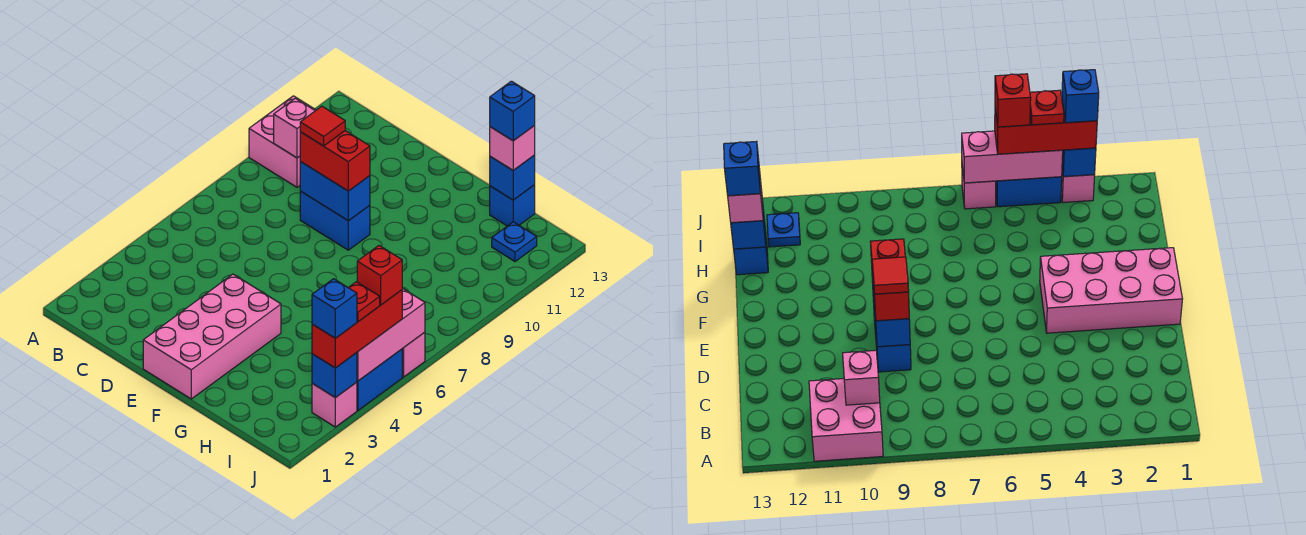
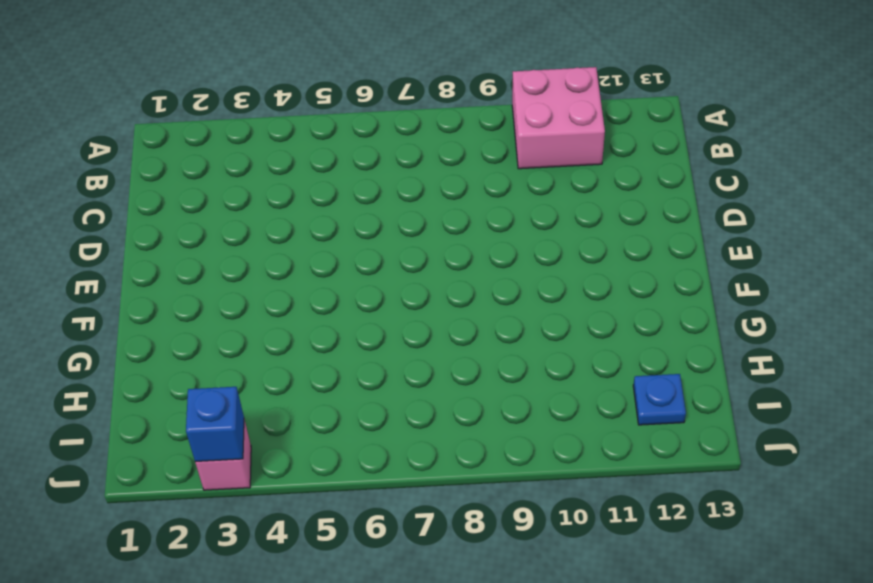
none -> blue 1x2 brick [300,191,370,250]
none -> pink 2x4 brick [143,274,281,399]
none -> blue 1x1 brick [490,185,535,226]

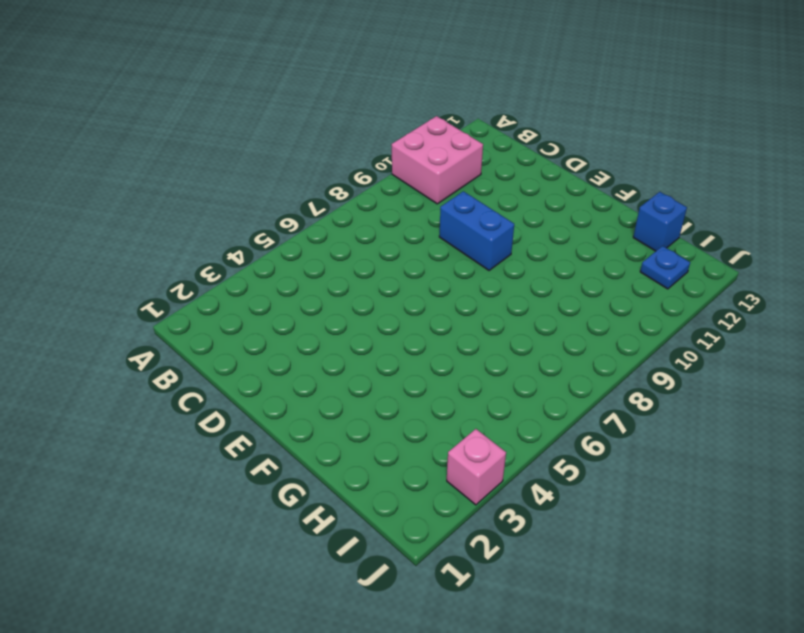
none -> pink 2x4 brick [143,274,281,399]
none -> blue 1x2 brick [357,349,402,410]
none -> pink 1x1 brick [402,332,425,377]

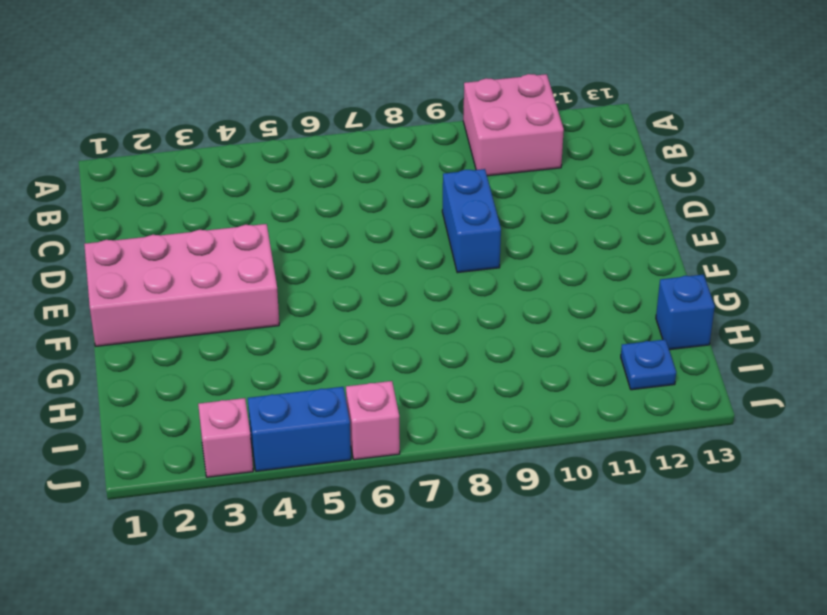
none -> pink 1x1 brick [274,98,315,158]
none -> blue 1x2 brick [300,162,370,221]
none -> blue 1x1 brick [490,155,535,200]

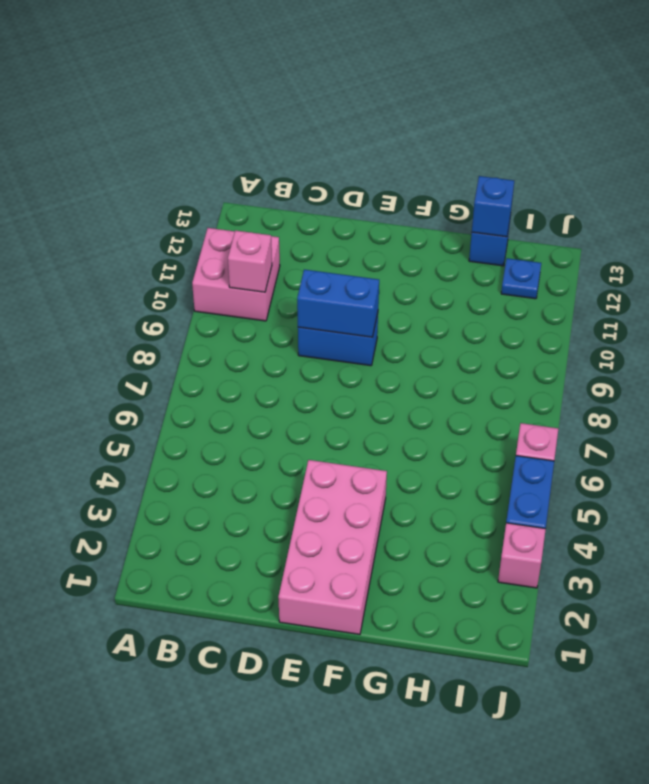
none -> blue 1x1 brick [312,353,357,398]
none -> pink 1x3 brick [357,288,425,381]
none -> red 1x2 brick [300,131,370,191]

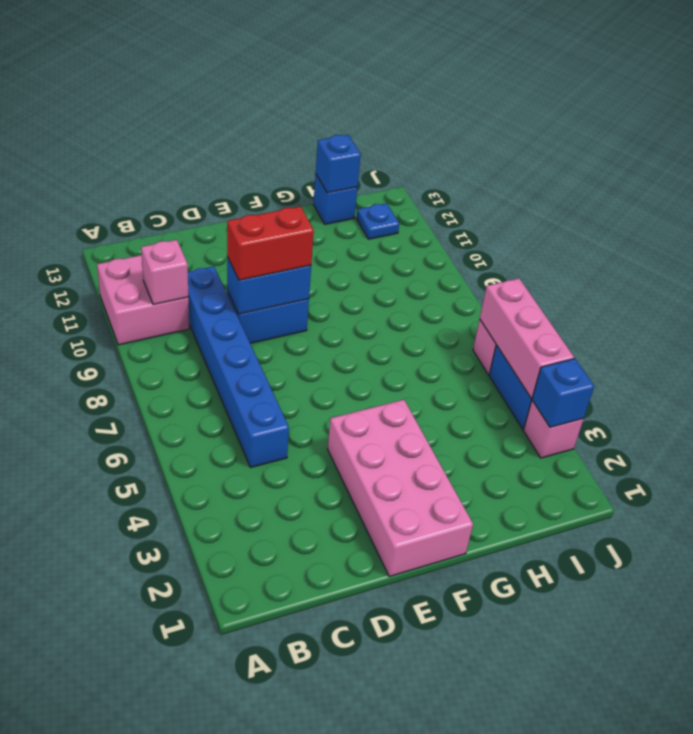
blue 1x6 brick [188,267,289,468] -> none
none -> pink 1x1 brick [490,126,535,170]
none -> red 1x3 brick [312,290,402,368]
none -> red 1x1 tile [300,106,345,146]

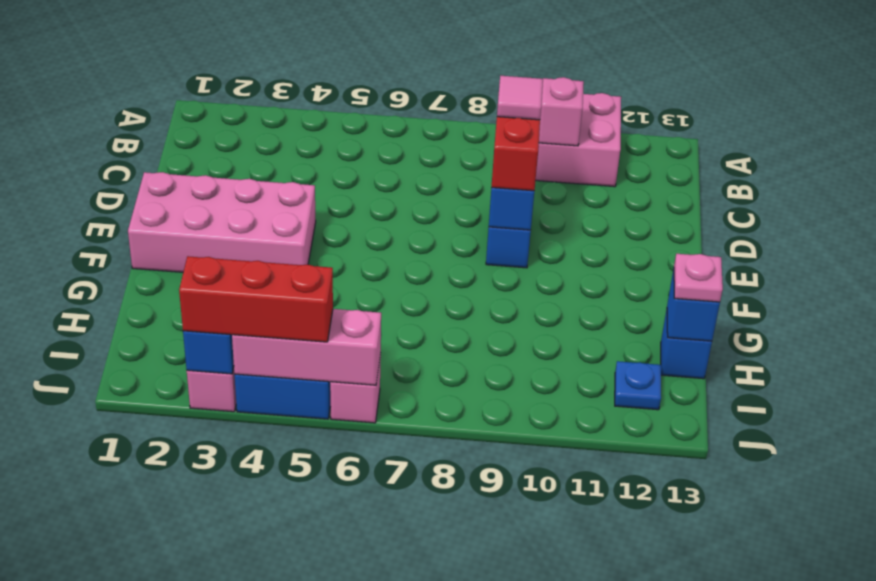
pink 1x1 tile [497,76,543,120] -> red 1x1 tile [300,106,345,146]
pink 1x1 plate [674,254,723,302] -> pink 1x1 brick [490,126,535,170]
none -> blue 1x1 brick [490,81,535,141]
none -> blue 1x1 brick [312,279,357,338]
none -> red 1x1 plate [348,282,380,322]

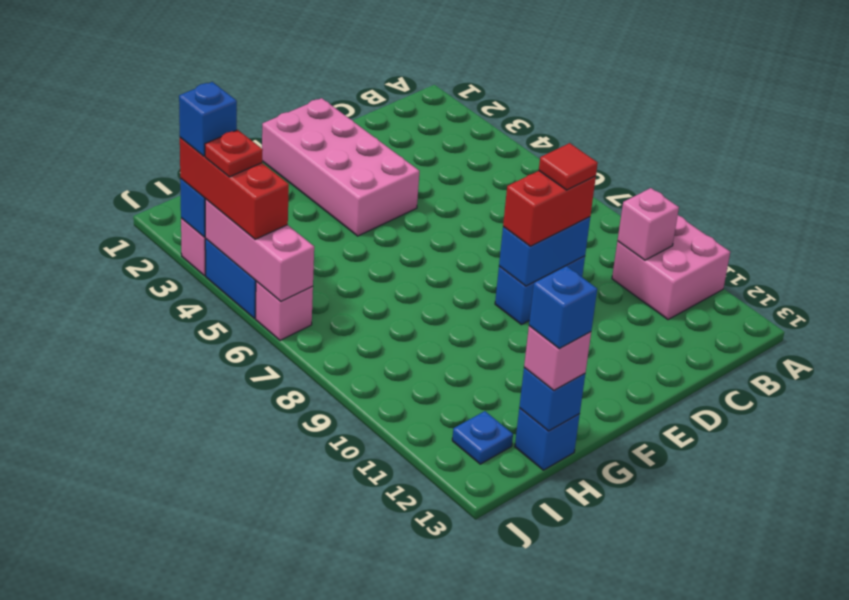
none -> red 1x1 brick [357,246,402,305]

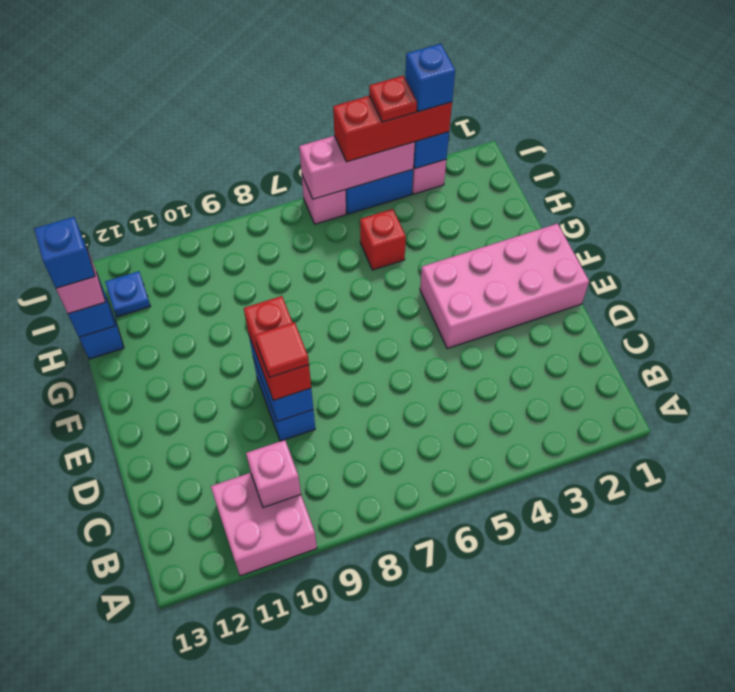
red 1x1 brick [360,209,406,270] -> red 1x1 brick moved to [357,246,402,305]

